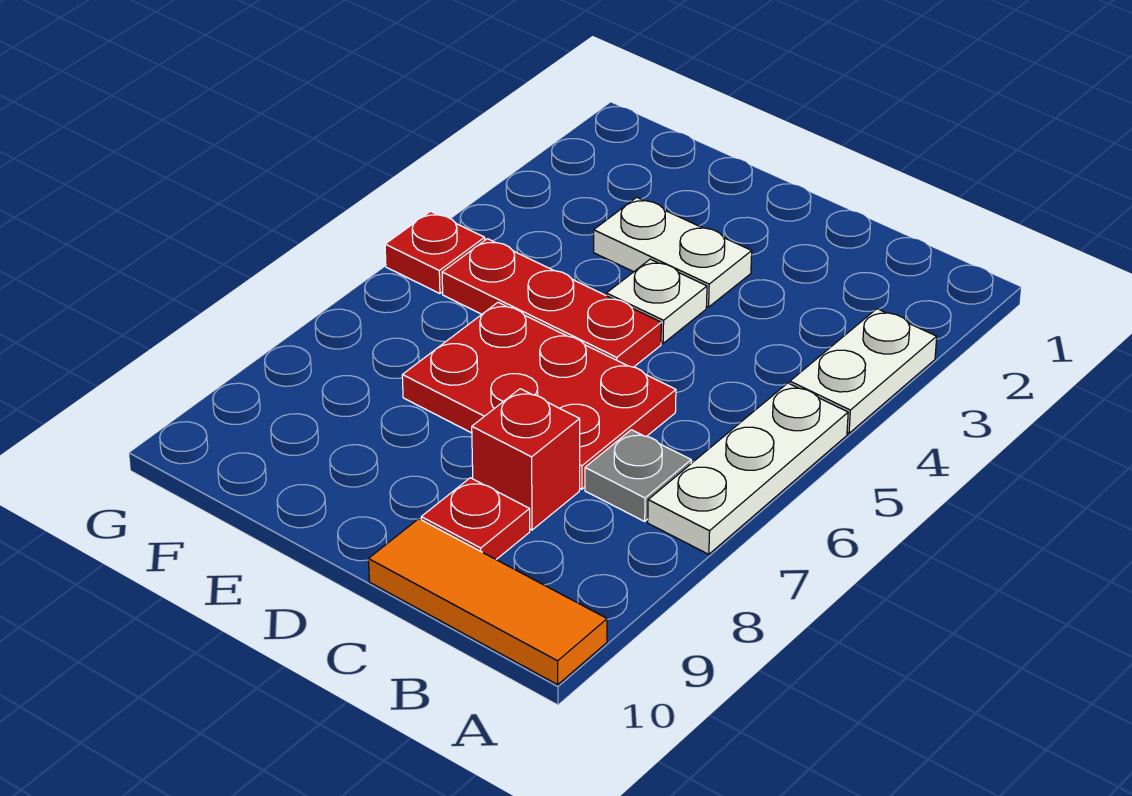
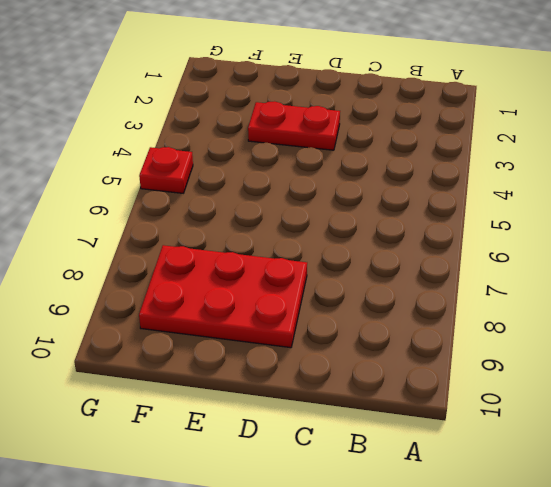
red 1x2 plate [248,101,340,150] -> white 1x2 plate [594,197,752,307]
red 2x3 plate [139,245,307,348] -> red 2x3 plate moved to [402,302,676,489]
none -> white 1x2 plate [790,309,937,433]
none -> white 1x3 plate [648,383,848,554]

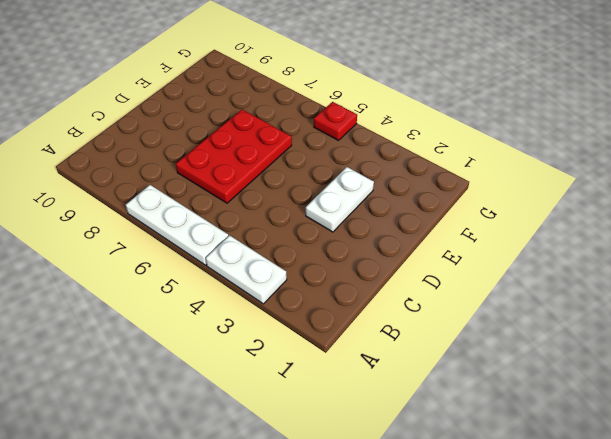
none -> orange 1x3 tile [369,519,607,685]
none -> grey 1x1 plate [585,430,691,521]

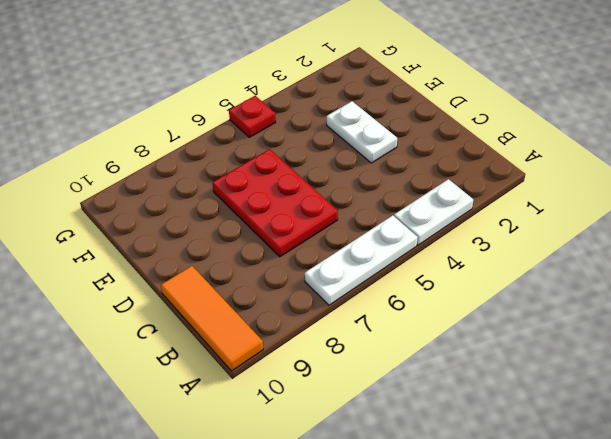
none -> grey 1x1 plate [585,430,691,521]
none -> red 1x1 brick [472,389,580,530]

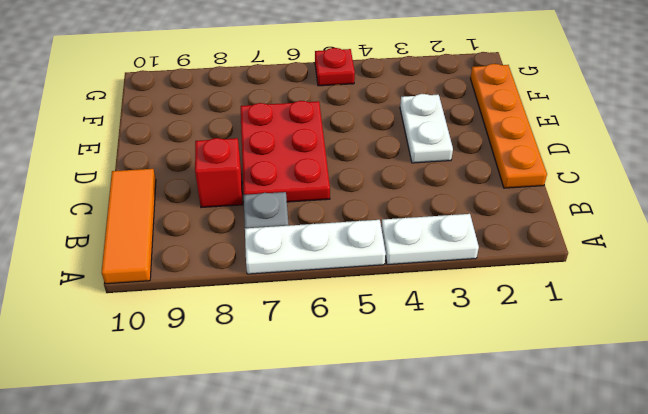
orange 1x4 plate [470,64,547,188] -> none
none -> red 1x1 plate [421,478,530,559]
none -> white 1x1 plate [606,259,707,343]

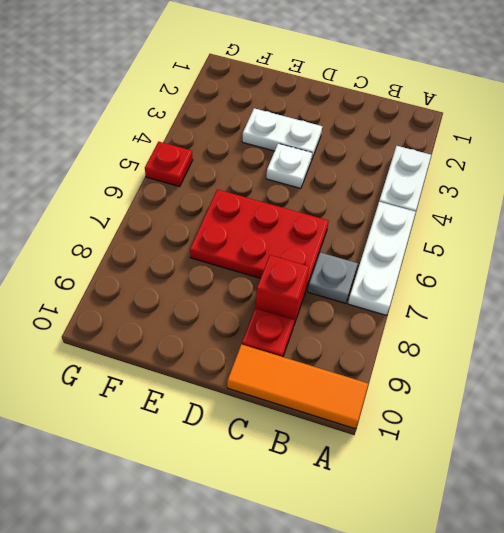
none -> red 1x3 plate [442,239,661,367]

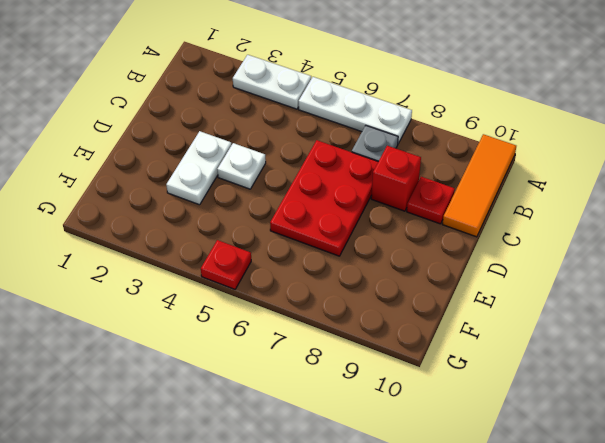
none -> red 1x3 plate [442,239,661,367]

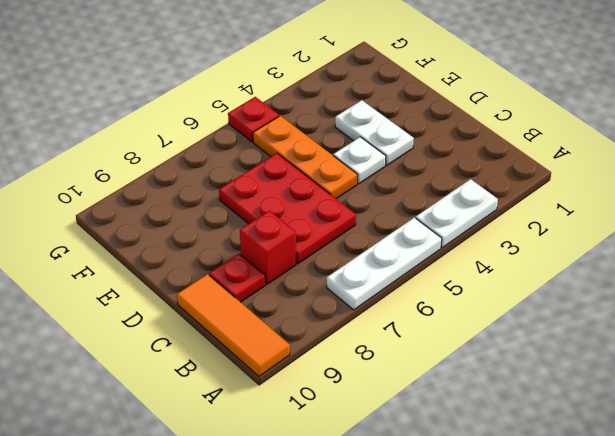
orange 1x3 plate [253,116,358,199] -> red 1x3 plate [442,239,661,367]
none -> grey 1x1 plate [585,430,691,521]

